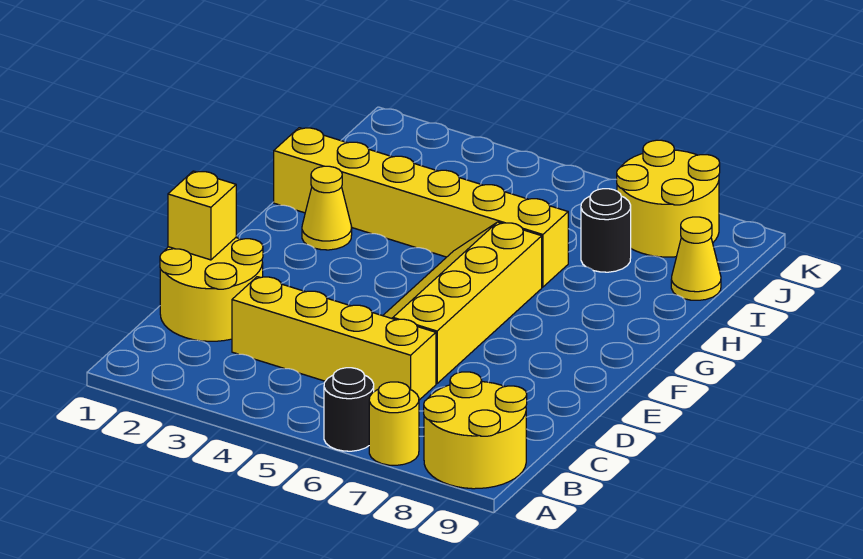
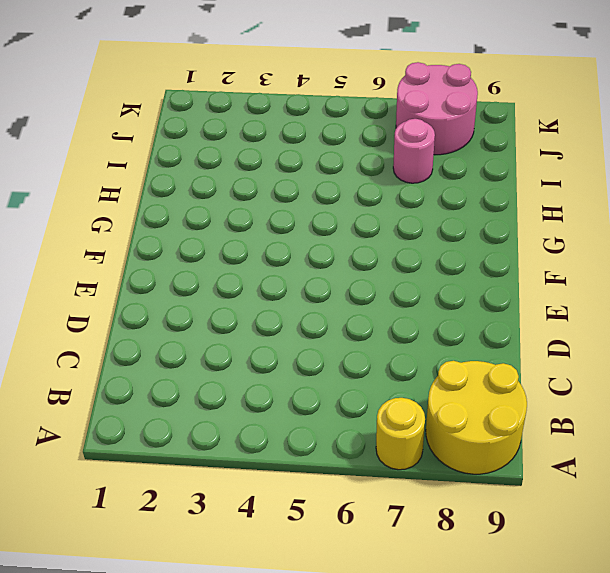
pink 1x1 round brick [393,119,435,183] -> black 1x1 round brick [581,189,631,272]
pink 2x2 round brick [396,62,478,155] -> yellow 2x2 round brick [617,140,720,257]
none -> black 1x1 round brick [324,368,374,451]
none -> yellow 2x2 round brick [160,238,263,341]
none -> yellow 1x4 brick [232,277,436,400]

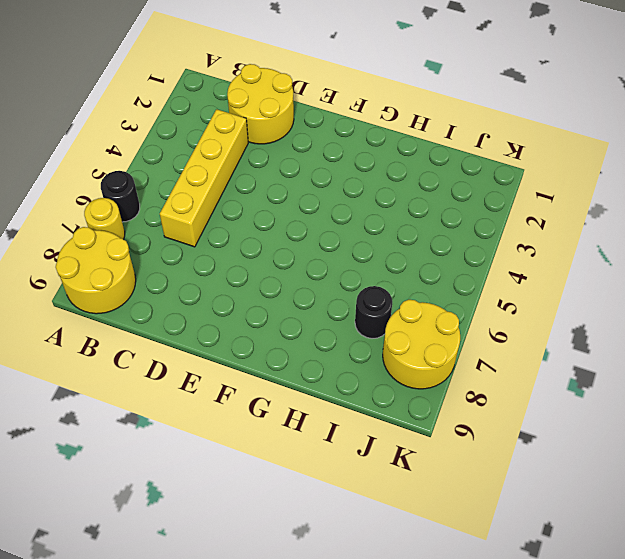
none -> yellow 2x4 slope [383,222,542,384]
none -> yellow 1x1 cone [302,166,352,250]
none -> yellow 1x6 brick [274,128,568,287]

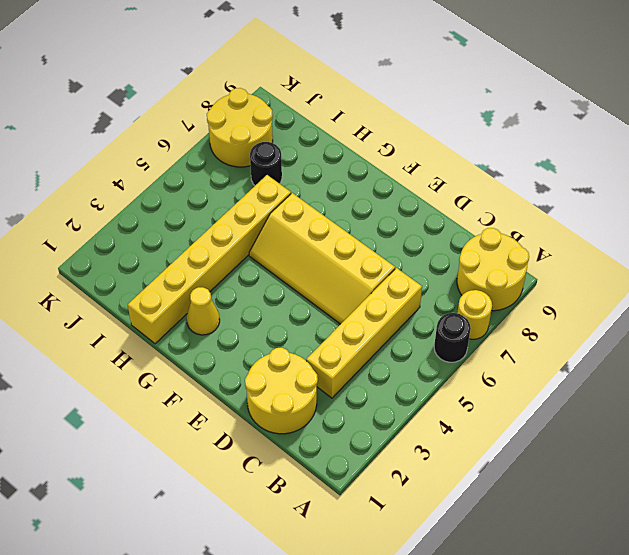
none -> yellow 1x1 cone [671,217,721,300]
none -> yellow 1x1 brick [168,171,236,260]

